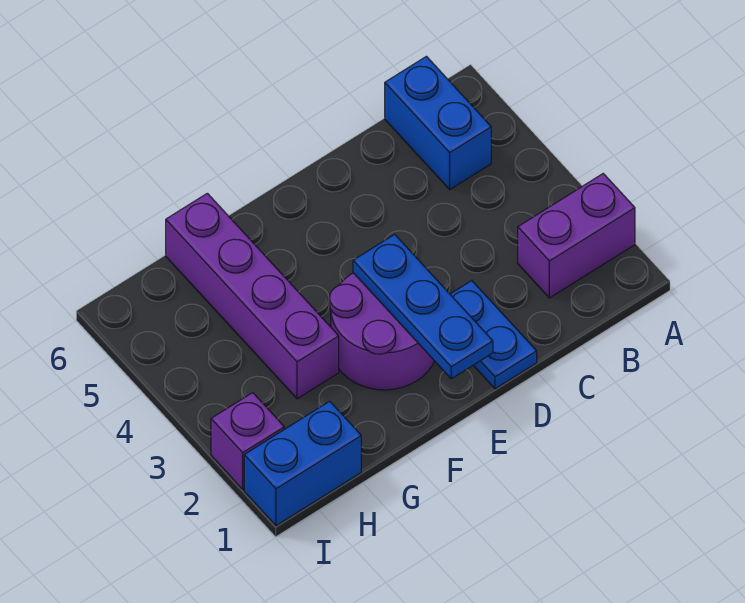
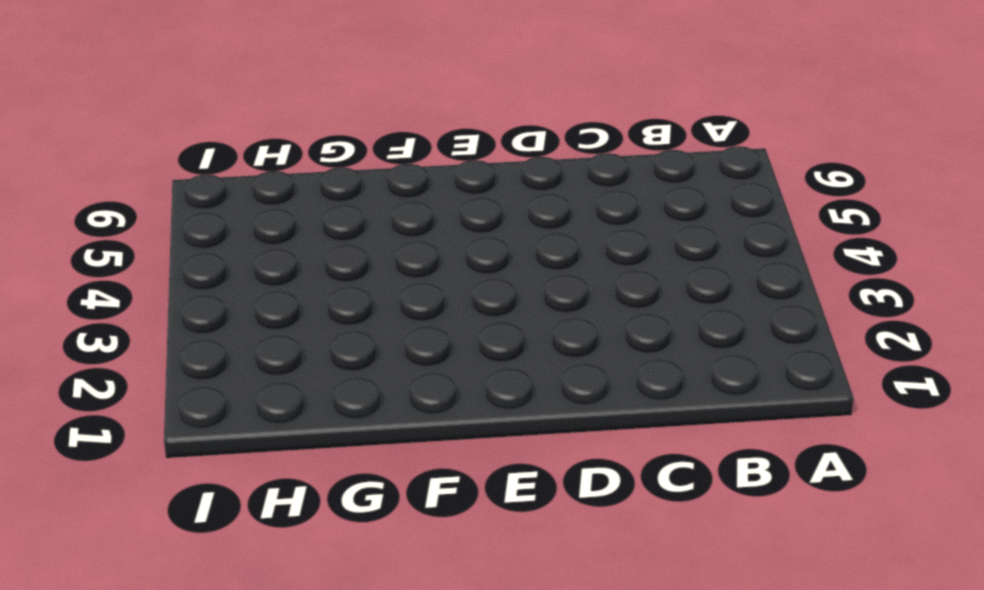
none -> purple 1x2 brick [518,174,635,298]
none -> blue 1x2 brick [385,56,491,189]

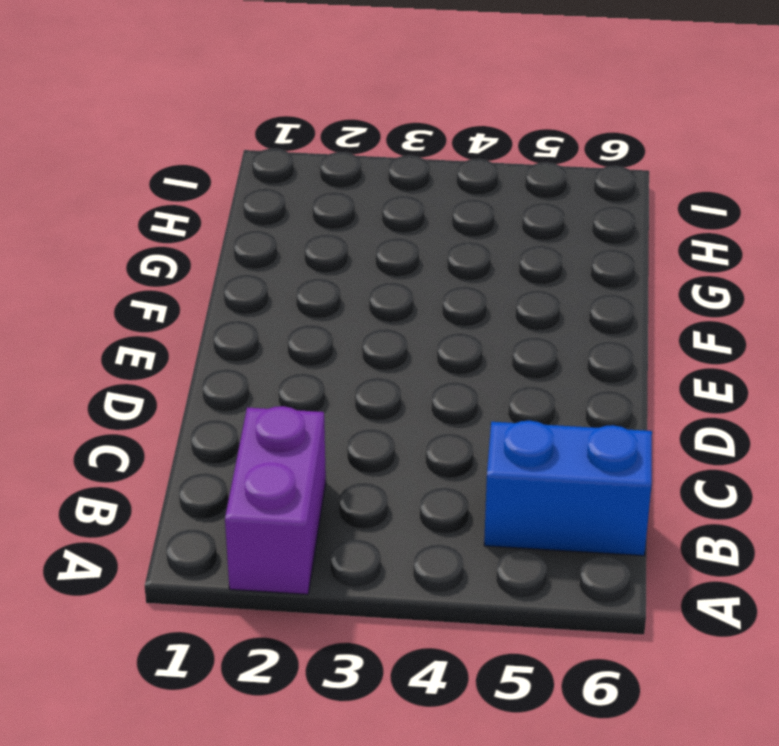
none -> blue 1x2 plate [450,281,537,389]
none -> purple 2x2 round brick [329,273,434,390]

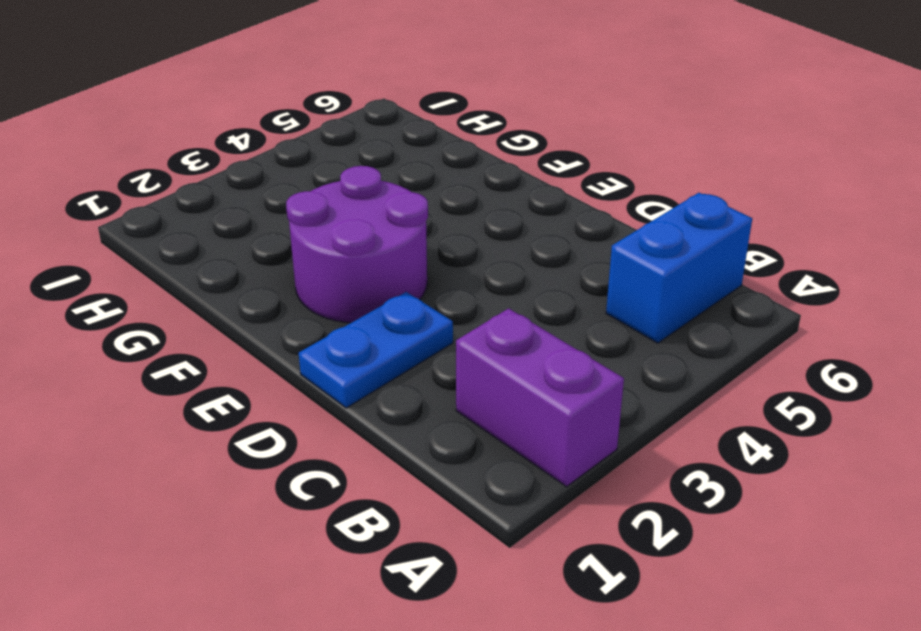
none -> purple 1x4 brick [166,193,339,399]
none -> blue 1x2 brick [244,401,361,526]

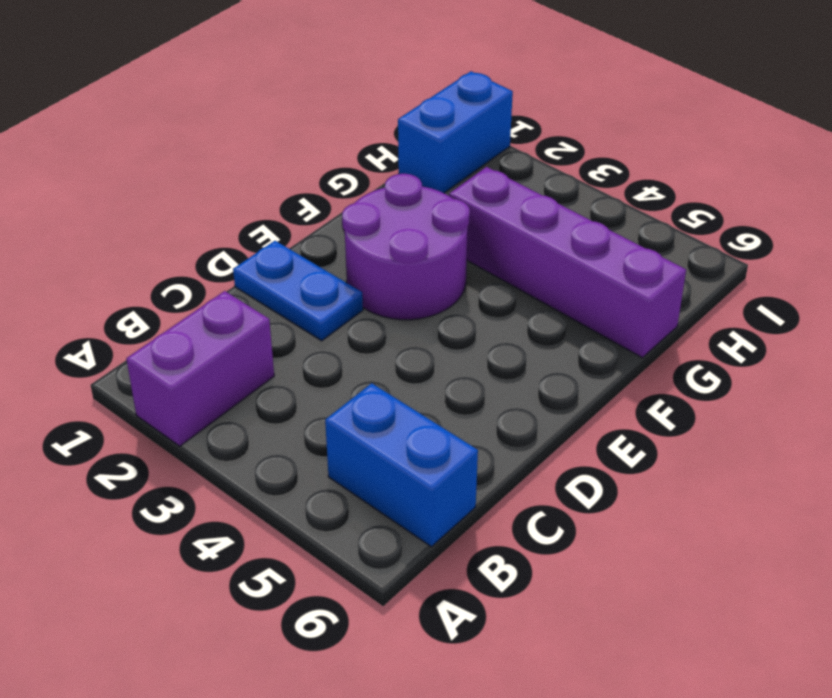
none -> purple 1x1 brick [211,393,284,489]
none -> blue 1x3 plate [353,234,493,379]

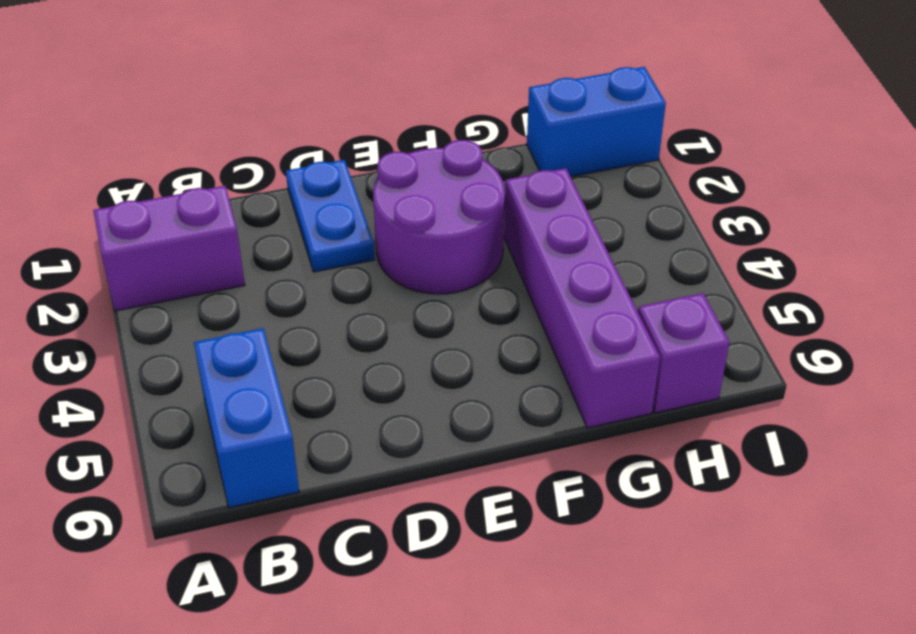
purple 1x1 brick [638,293,730,413] -> purple 1x1 brick moved to [211,393,284,489]
none -> blue 1x3 plate [353,234,493,379]

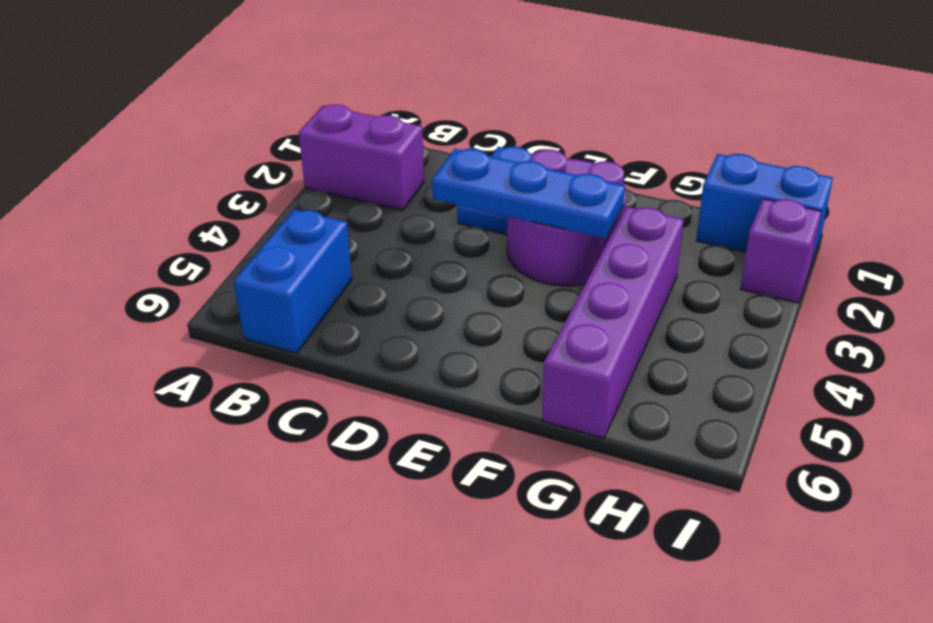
blue 1x3 plate [432,149,625,239] -> blue 1x3 plate turned to [353,234,493,379]

